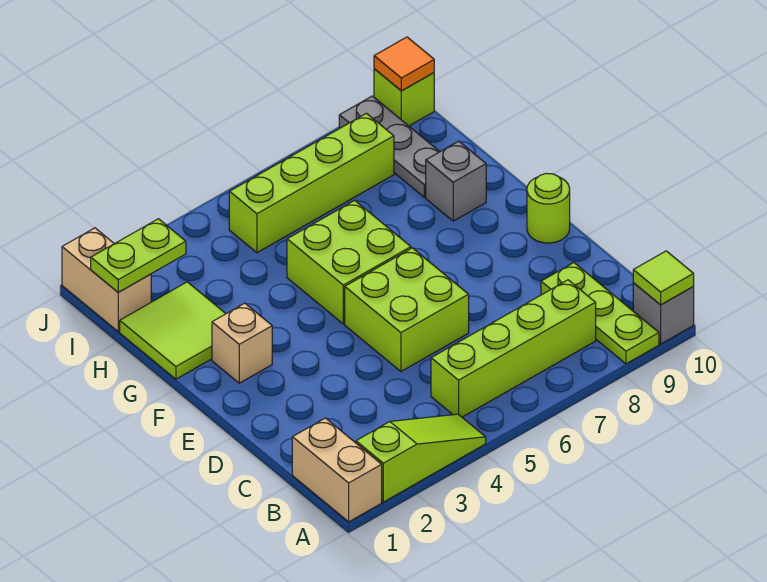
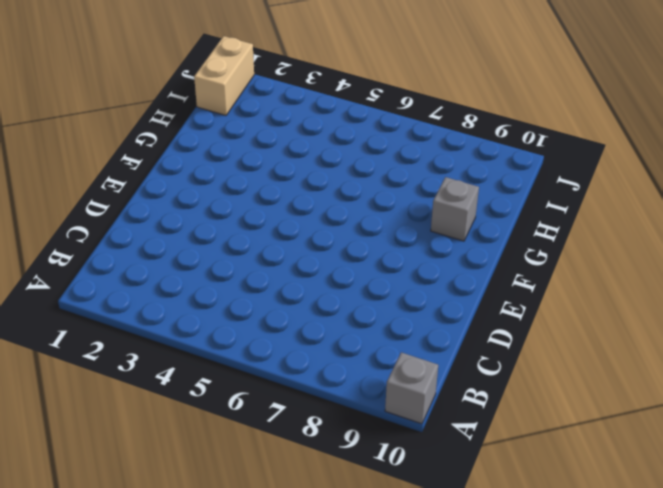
none -> tan 1x2 brick [292,418,382,522]
none -> lime 1x3 slope [356,414,486,502]
none -> lime 1x3 plate [541,263,659,364]

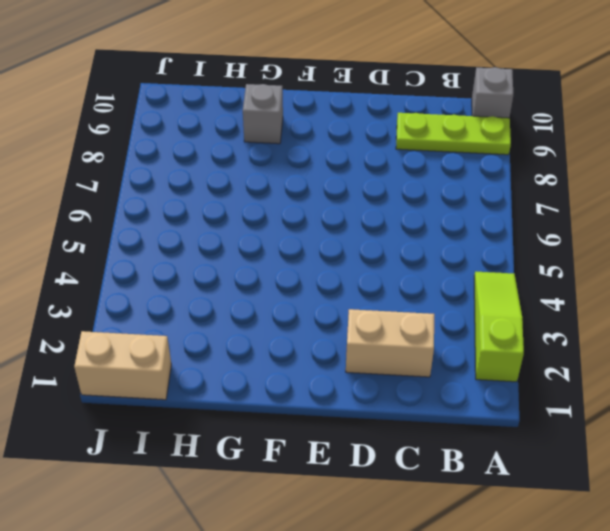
tan 1x2 brick [346,309,434,377] -> tan 1x2 brick moved to [292,418,382,522]
none -> lime 1x4 brick [431,280,596,417]
none -> lime 2x2 brick [345,248,469,371]
none -> lime 1x1 round brick [527,173,570,243]

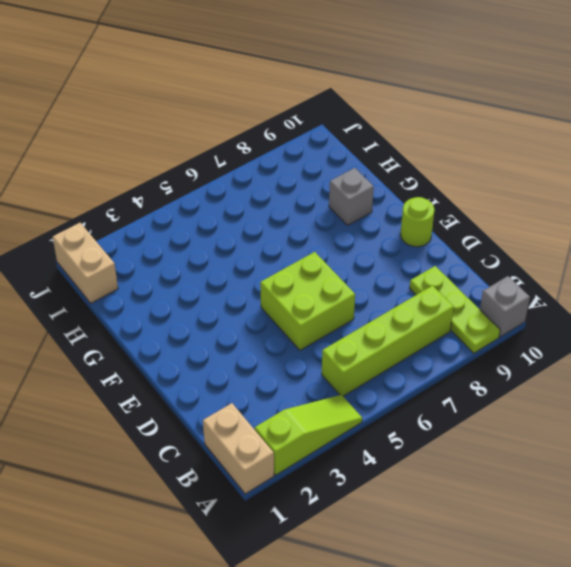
none -> tan 1x1 brick [212,303,272,383]
none -> lime 2x2 brick [287,200,411,324]
none -> lime 2x2 tile [120,282,226,379]

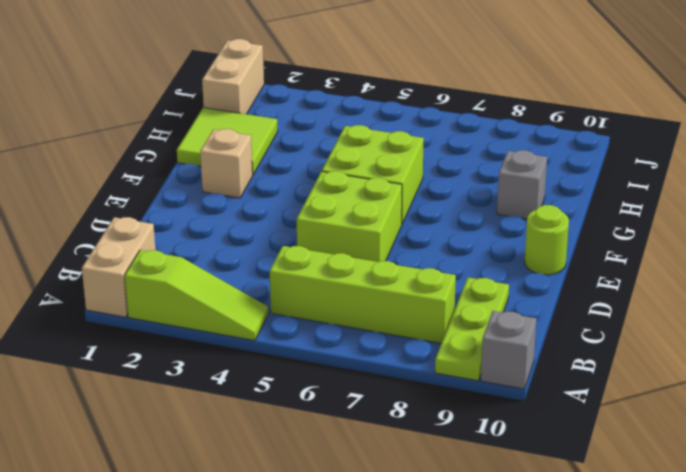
none -> grey 1x3 plate [339,96,440,197]
none -> lime 1x4 brick [229,113,394,253]
none -> lime 1x1 brick [374,69,434,126]

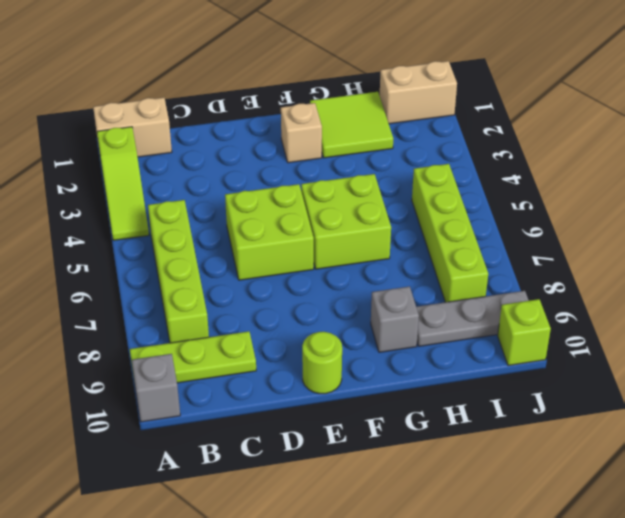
none -> lime 1x1 tile [633,251,694,305]
none -> lime 1x2 plate [91,219,186,292]
none -> orange 1x1 tile [374,37,434,91]

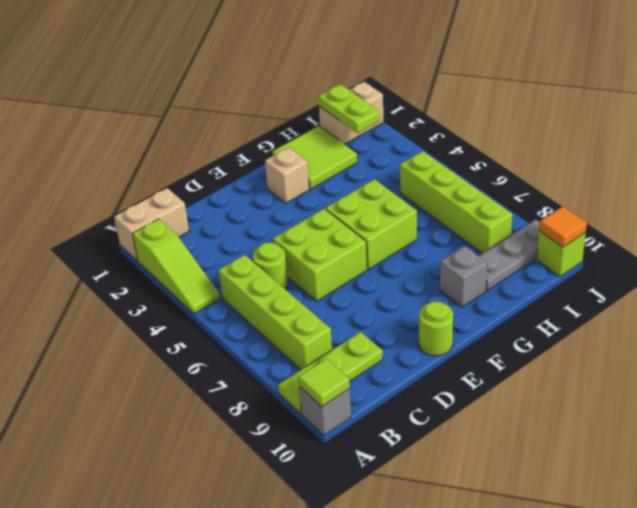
lime 1x1 round brick [253,243,288,289] -> none

